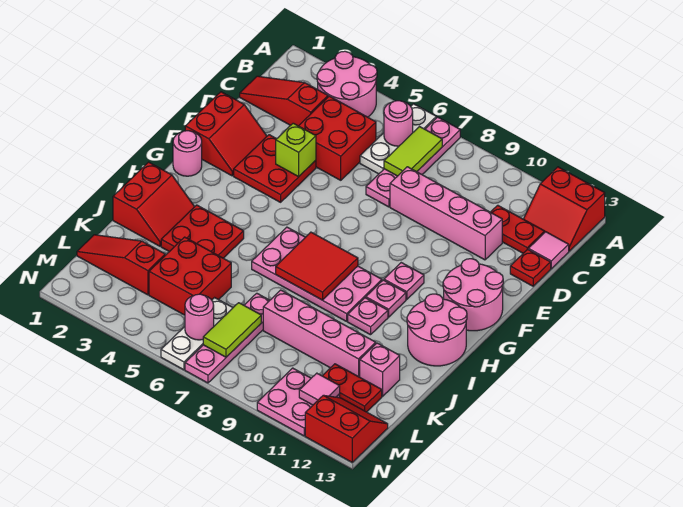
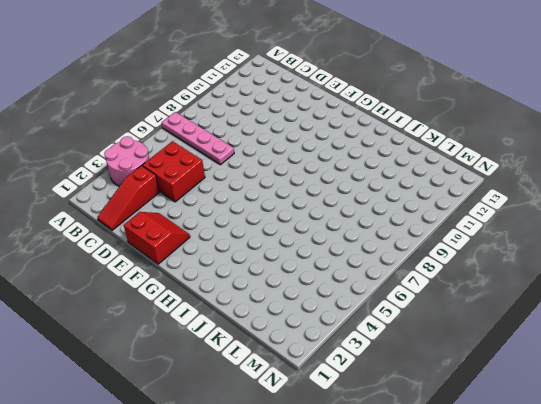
none -> white 1x3 plate [360,104,436,174]
none -> red 2x2 slope [524,167,605,251]
none -> red 1x2 plate [491,205,545,253]
none -> pink 1x1 tile [528,232,569,269]

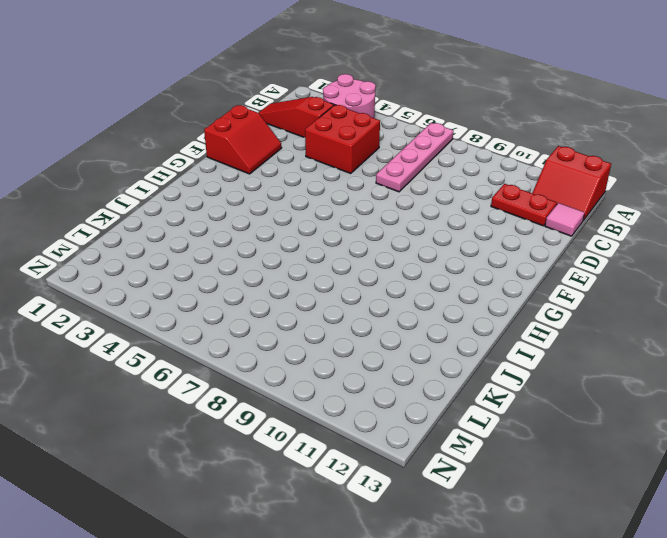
none -> white 1x3 plate [360,104,436,174]
none -> pink 1x4 brick [390,167,502,260]
none -> red 1x1 plate [510,249,551,286]
none -> red 2x2 plate [234,135,316,202]

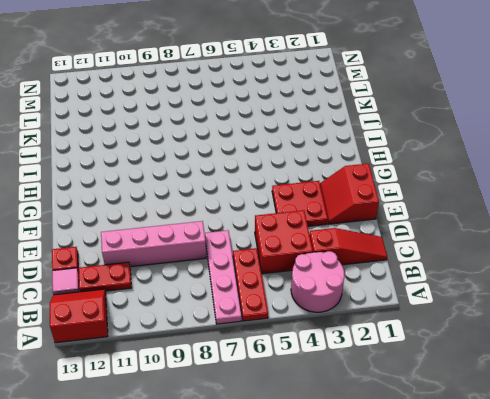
red 1x3 plate [233,248,268,321] -> white 1x3 plate [360,104,436,174]
none -> pink 2x2 round brick [443,259,503,331]
none -> pink 1x1 round brick [173,131,202,176]
none -> pink 1x1 plate [384,263,424,300]
none -> pink 2x4 plate [252,227,382,321]

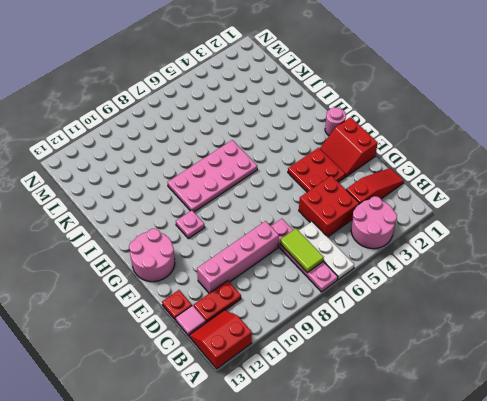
none -> pink 1x1 plate [366,280,406,317]
none -> pink 2x2 round brick [407,294,467,366]
none -> red 2x2 slope [113,162,195,246]
none -> red 2x2 plate [161,205,244,258]

